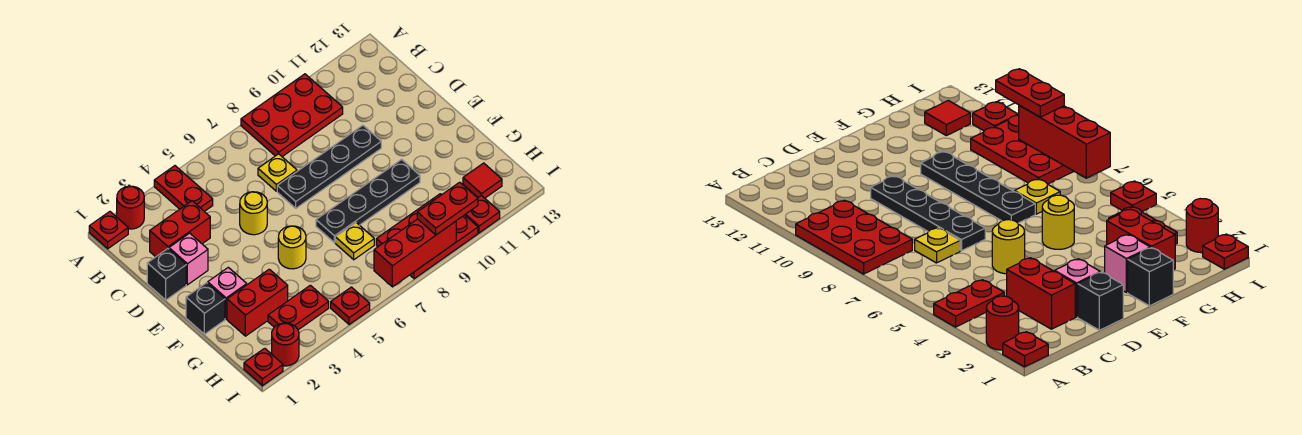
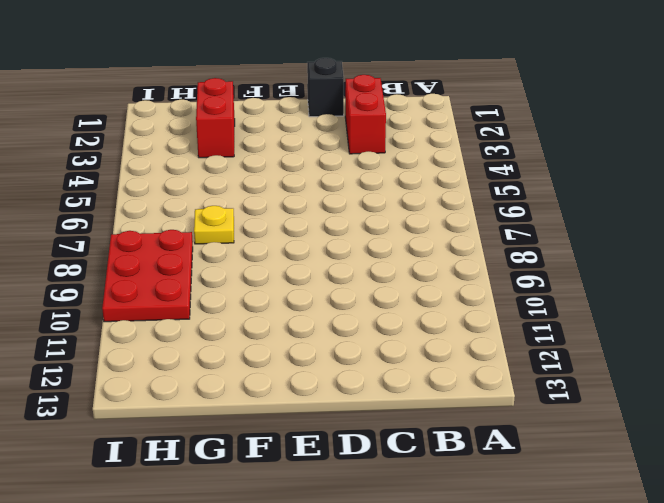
none -> red 1x1 plate [89,212,128,249]
none -> red 1x1 round brick [117,186,144,229]
none -> red 1x2 plate [154,166,213,212]

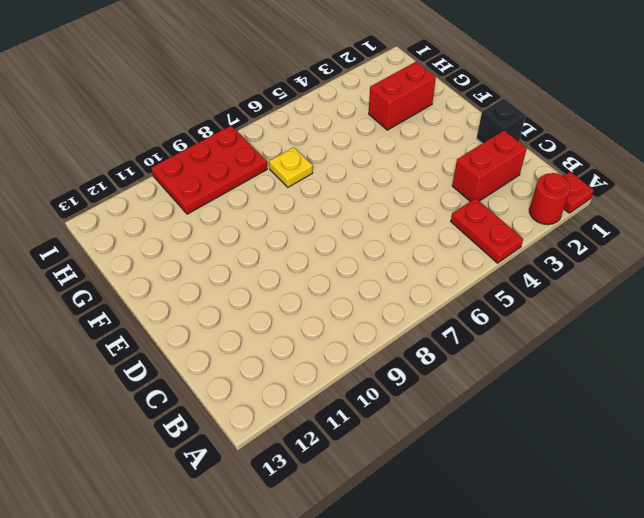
none -> red 2x3 plate [241,74,343,157]
none -> yellow 1x1 plate [258,154,297,191]
none -> pink 1x1 brick [169,233,208,285]

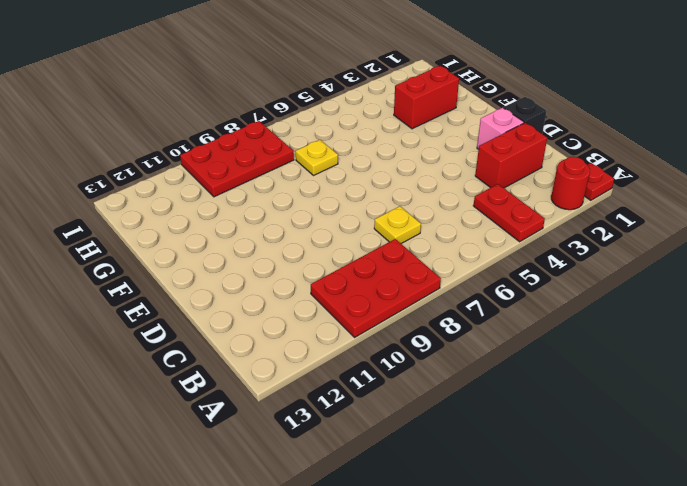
none -> yellow 1x1 round brick [240,192,267,235]
none -> black 1x4 plate [277,125,381,208]
none -> black 1x1 brick [186,283,225,334]

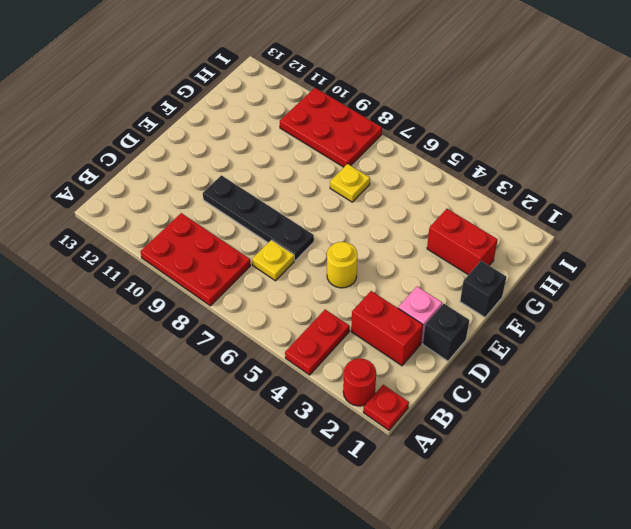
none -> pink 1x1 brick [208,267,247,319]
none -> yellow 1x1 round brick [278,226,306,269]
none -> black 1x4 plate [316,159,420,243]

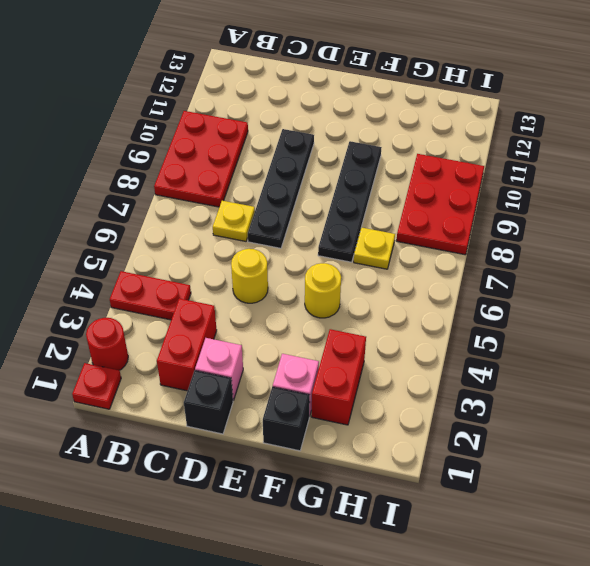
none -> red 1x2 plate [268,285,329,330]
none -> red 1x1 tile [463,163,502,198]
none -> red 1x1 plate [244,348,283,386]

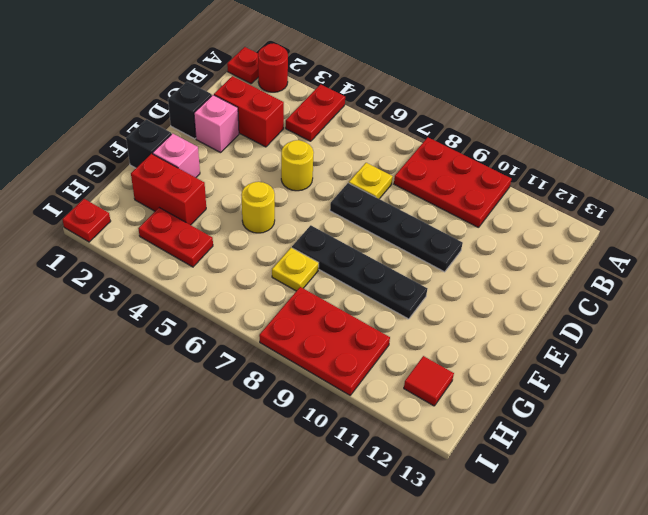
none -> red 1x1 round brick [272,323,299,366]
none -> red 1x1 plate [331,287,370,325]
none -> red 1x1 plate [465,195,500,233]

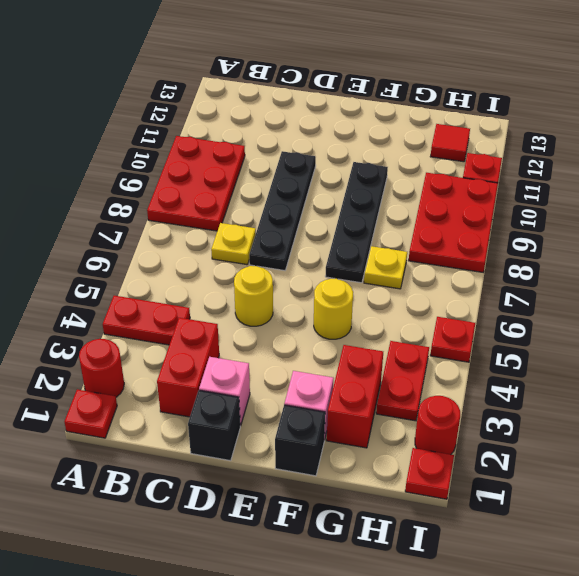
none -> red 1x3 brick [374,219,456,287]
none -> red 1x2 plate [417,182,478,235]

